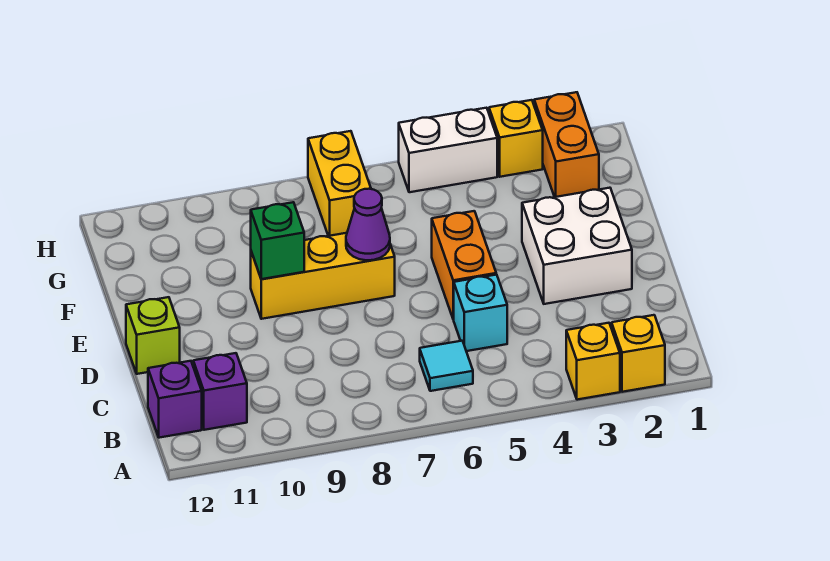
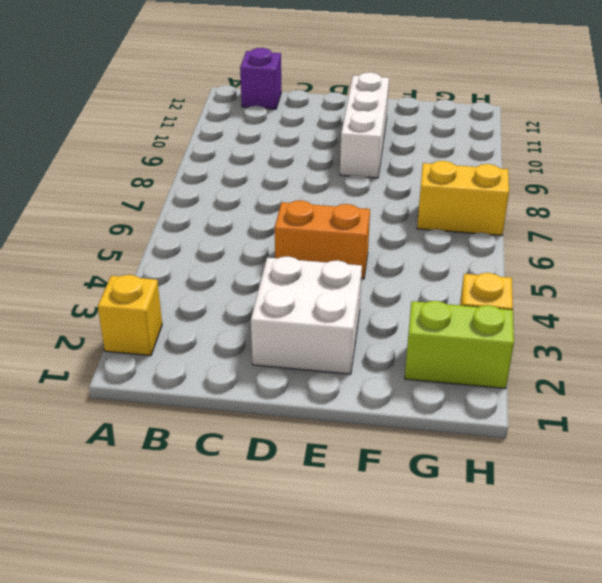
white 1x3 brick [340,72,389,178] -> yellow 1x3 brick [251,233,395,319]
lime 1x2 brick [405,301,514,389] -> orange 1x2 brick [534,92,599,197]
none -> yellow 1x1 brick [566,323,620,400]
none -> cyan 1x1 tile [420,341,473,391]
none -> purple 1x1 brick [193,353,247,430]

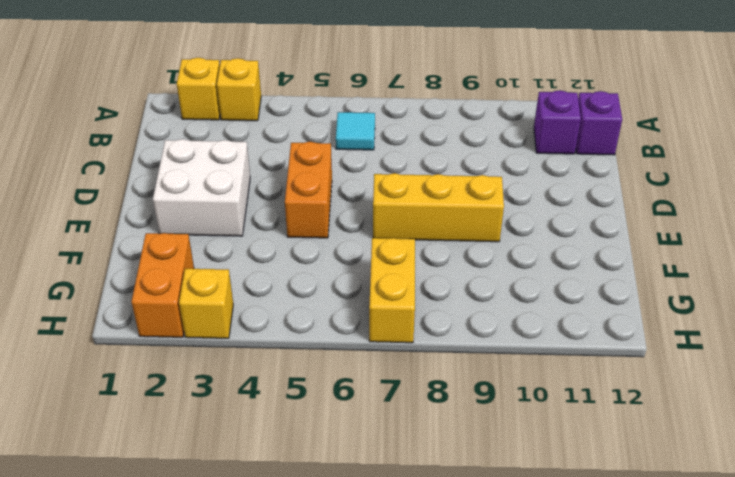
none -> cyan 1x1 brick [453,275,507,351]
none -> lime 1x1 brick [126,297,180,374]
none -> white 1x2 brick [399,108,497,192]

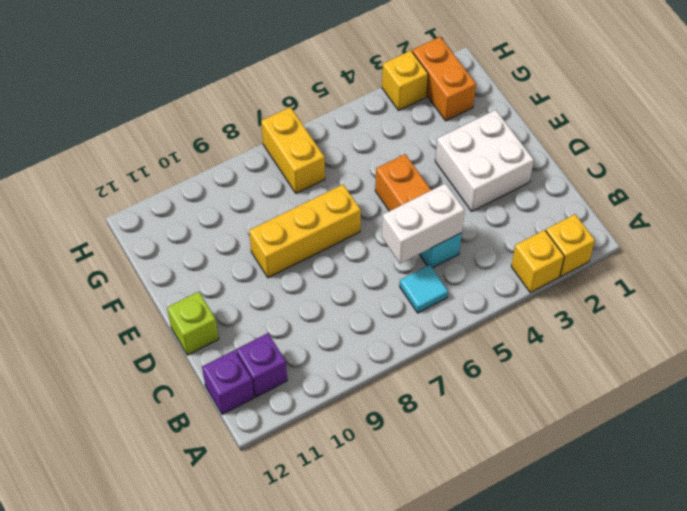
white 1x2 brick [382,183,465,264] -> white 1x2 brick moved to [399,108,497,192]
none -> purple 1x1 cone [346,189,390,260]
none -> green 1x1 brick [251,202,304,279]

